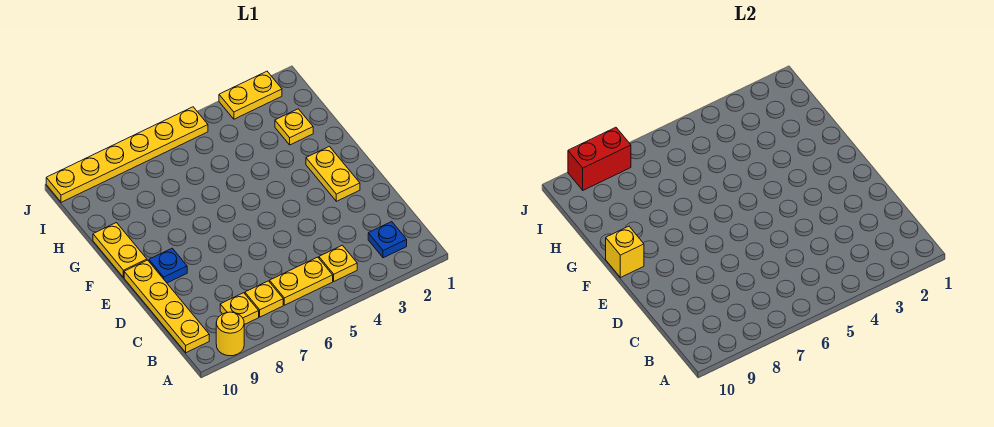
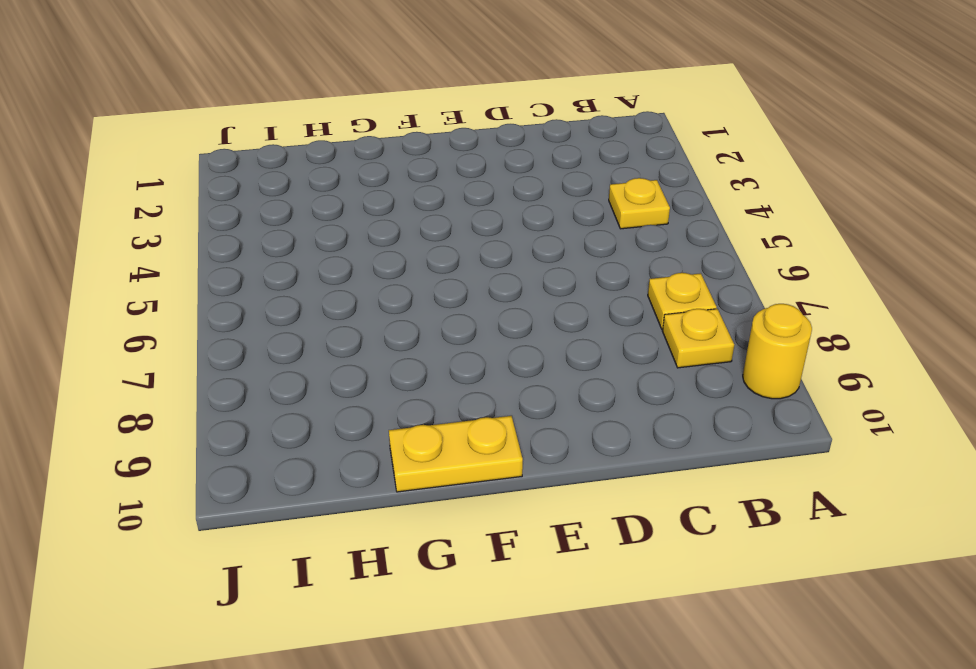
none -> blue 1x1 plate [368,222,407,258]
none -> yellow 1x2 plate [270,257,333,305]
none -> yellow 1x4 plate [124,260,209,353]

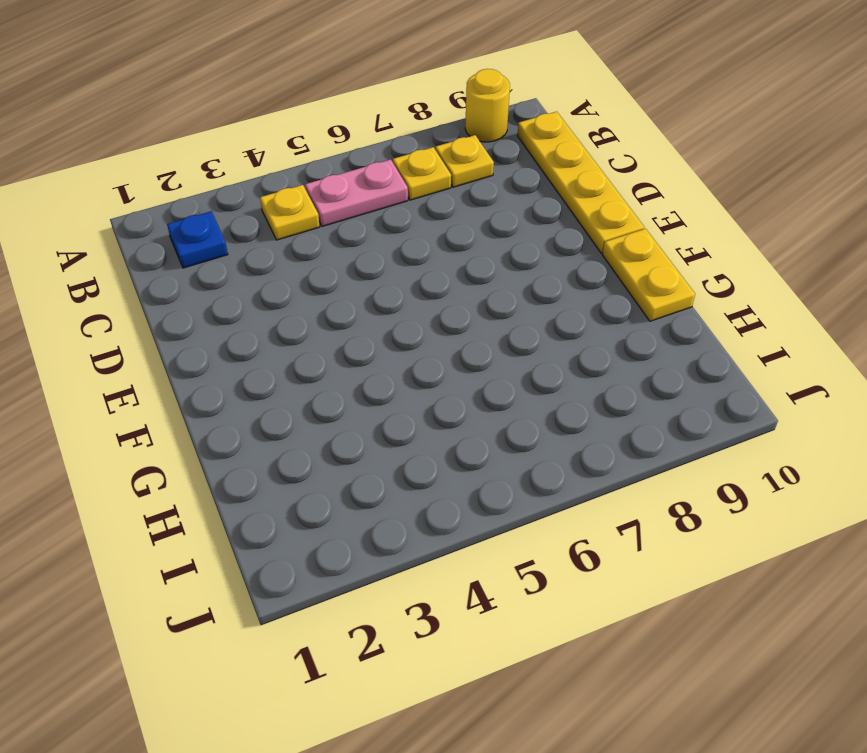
pink 1x2 plate [305,159,408,226] -> yellow 1x2 plate [270,257,333,305]
none -> yellow 1x2 plate [306,146,360,201]
none -> blue 1x1 plate [149,248,187,283]
none -> yellow 1x1 plate [275,109,313,145]

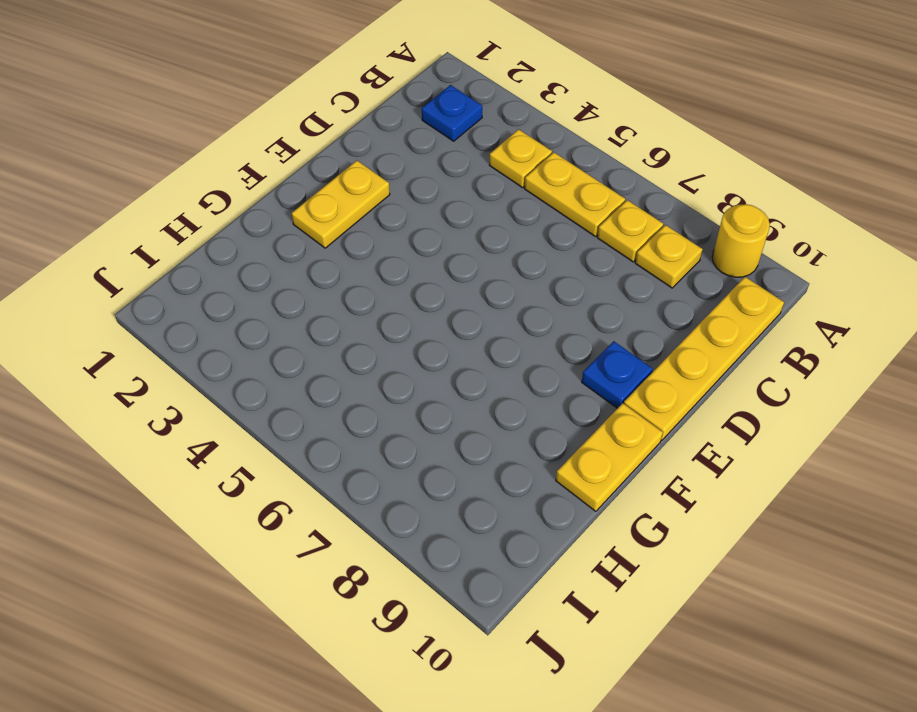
none -> yellow 1x1 plate [275,109,313,145]
none -> yellow 1x2 plate [219,71,282,119]
none -> yellow 1x6 plate [46,107,208,202]

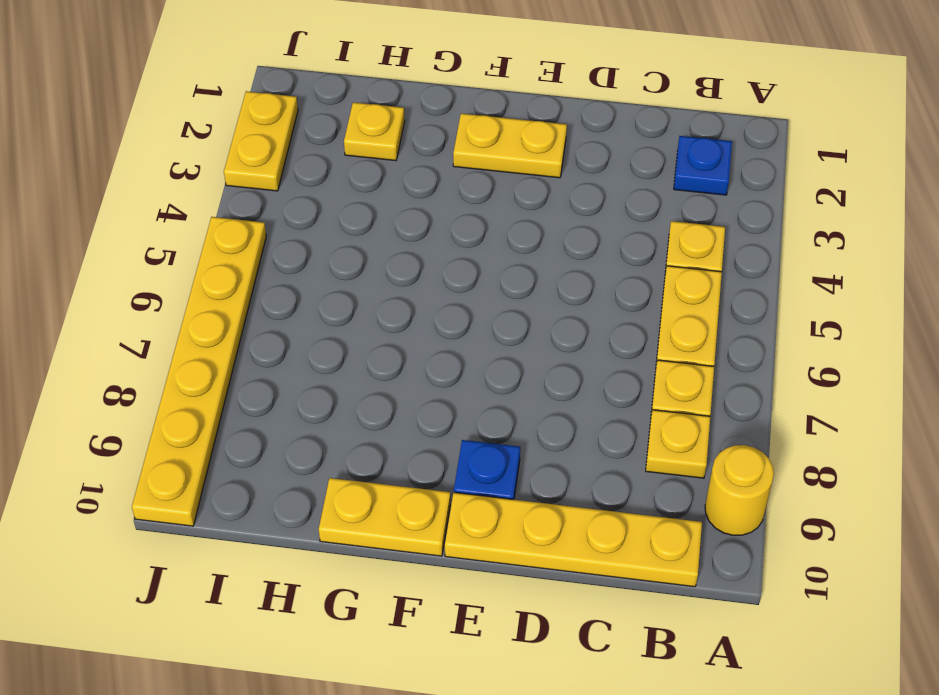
none -> yellow 1x1 brick [606,226,644,278]
none -> red 1x2 brick [568,127,631,190]

